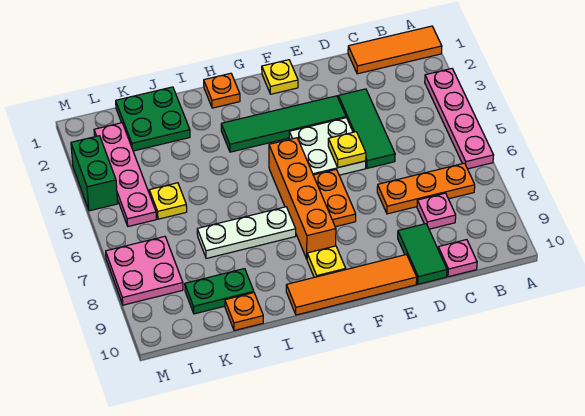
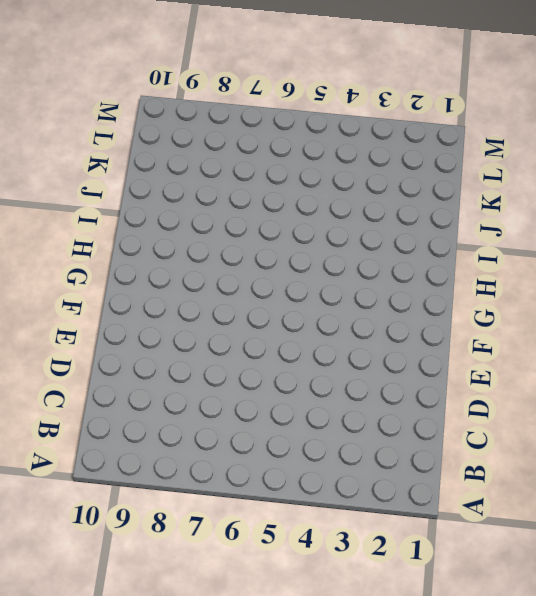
none -> orange 1x3 tile [348,26,442,74]
none -> pink 1x4 plate [425,69,494,169]
none -> orange 1x3 plate [377,163,475,214]

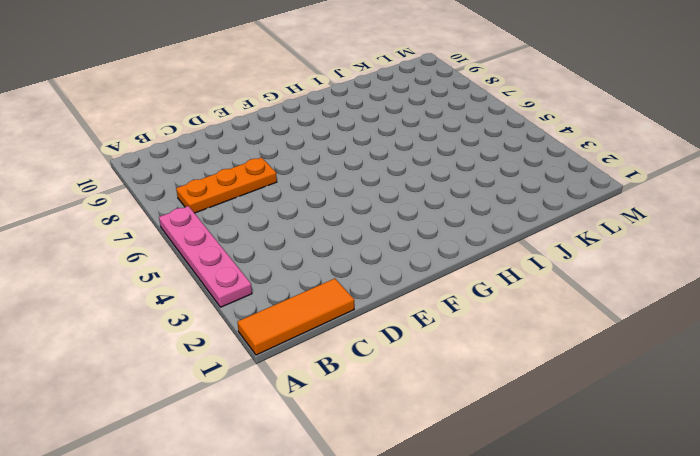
none -> pink 1x1 plate [417,193,456,229]
none -> pink 1x1 plate [438,240,477,277]
none -> green 1x3 tile [338,89,395,168]

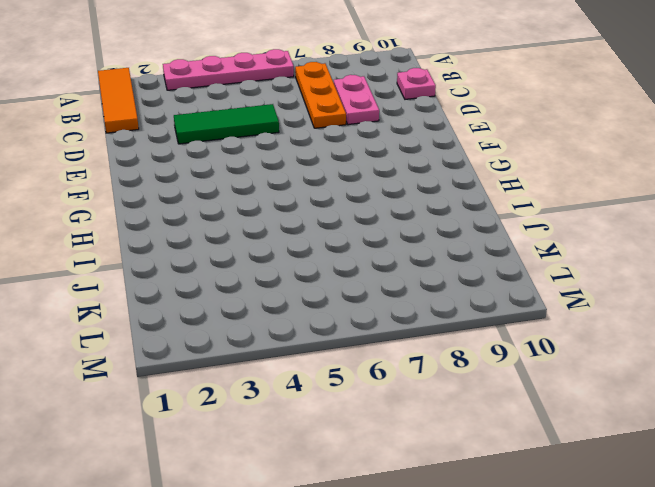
pink 1x2 plate [334,75,379,125] -> pink 1x1 plate [417,193,456,229]
none -> green 1x2 tile [398,224,447,284]
none -> green 1x4 tile [221,96,346,152]
none -> white 2x2 plate [289,118,366,175]

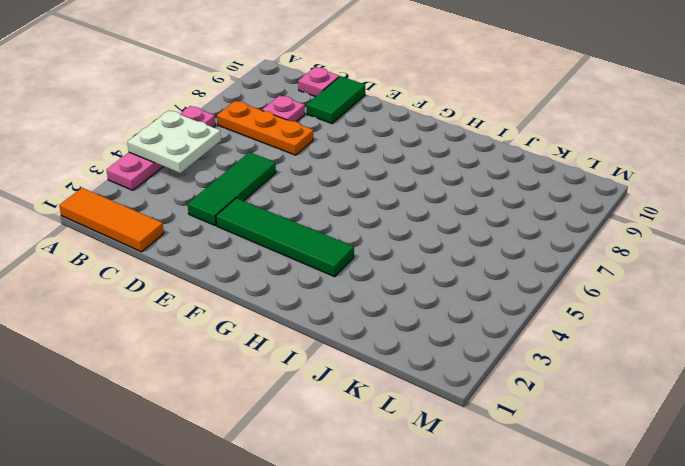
white 2x2 plate [127,110,221,173] -> white 2x2 plate moved to [289,118,366,175]
none -> orange 1x4 tile [286,255,417,315]
none -> yellow 1x1 plate [262,60,298,94]
none -> orange 1x2 plate [313,170,356,227]

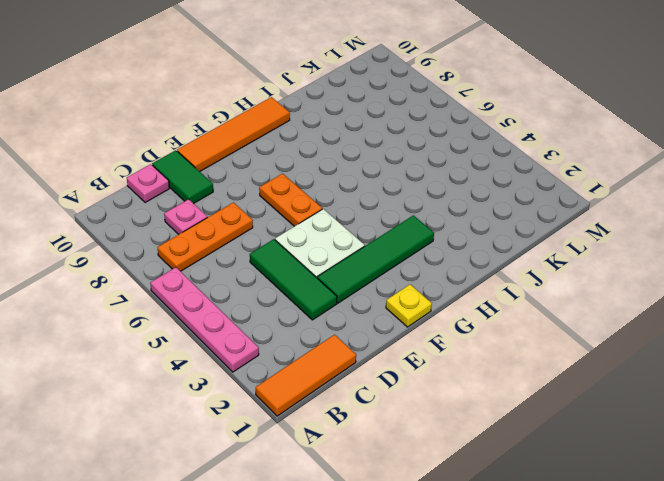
none -> orange 1x4 brick [269,138,336,259]
none -> yellow 1x1 plate [307,246,346,277]
none -> orange 1x1 plate [204,73,240,108]

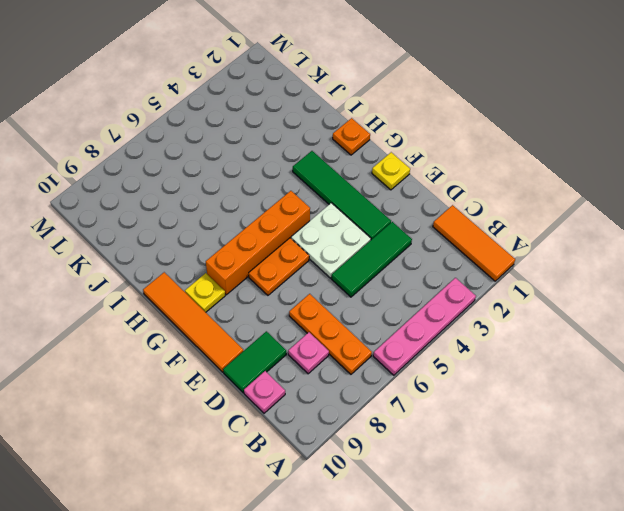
none -> white 1x3 plate [197,207,296,259]
none -> green 2x2 plate [116,87,190,151]
none -> green 1x2 plate [185,269,254,314]

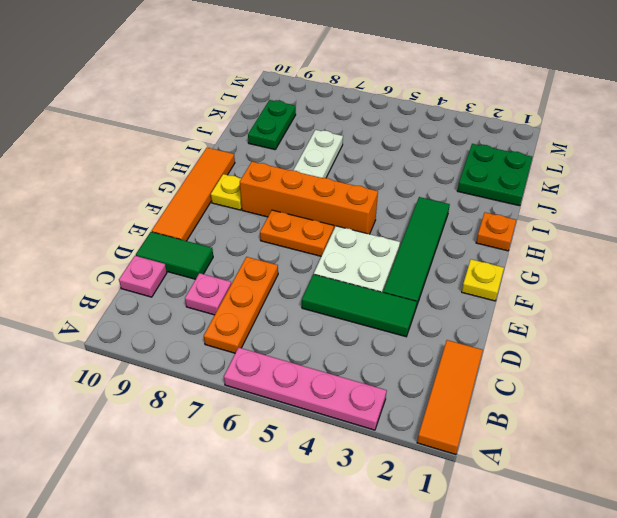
none -> orange 1x1 plate [225,293,263,331]
none -> yellow 1x1 plate [149,183,187,219]
none -> pink 1x4 plate [94,123,156,226]

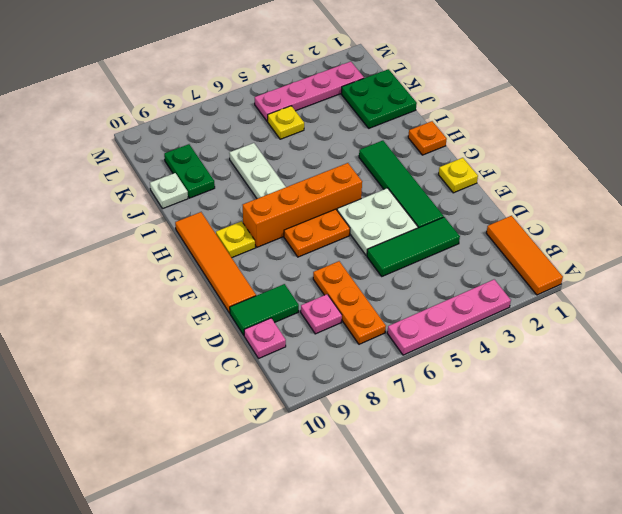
white 1x1 plate [150,173,188,209] -> orange 1x1 plate [225,293,263,331]
none -> pink 2x2 plate [106,236,183,305]
none -> green 1x2 brick [71,136,118,211]
none -> yellow 1x1 plate [328,132,366,167]

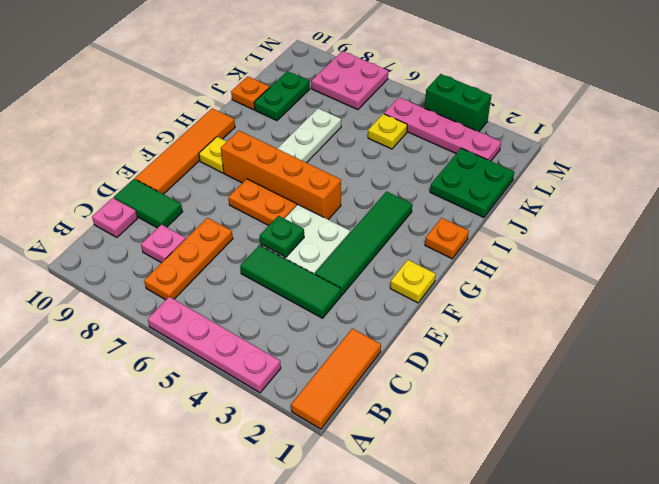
green 1x1 plate [260,216,304,257] -> yellow 1x1 plate [328,132,366,167]

